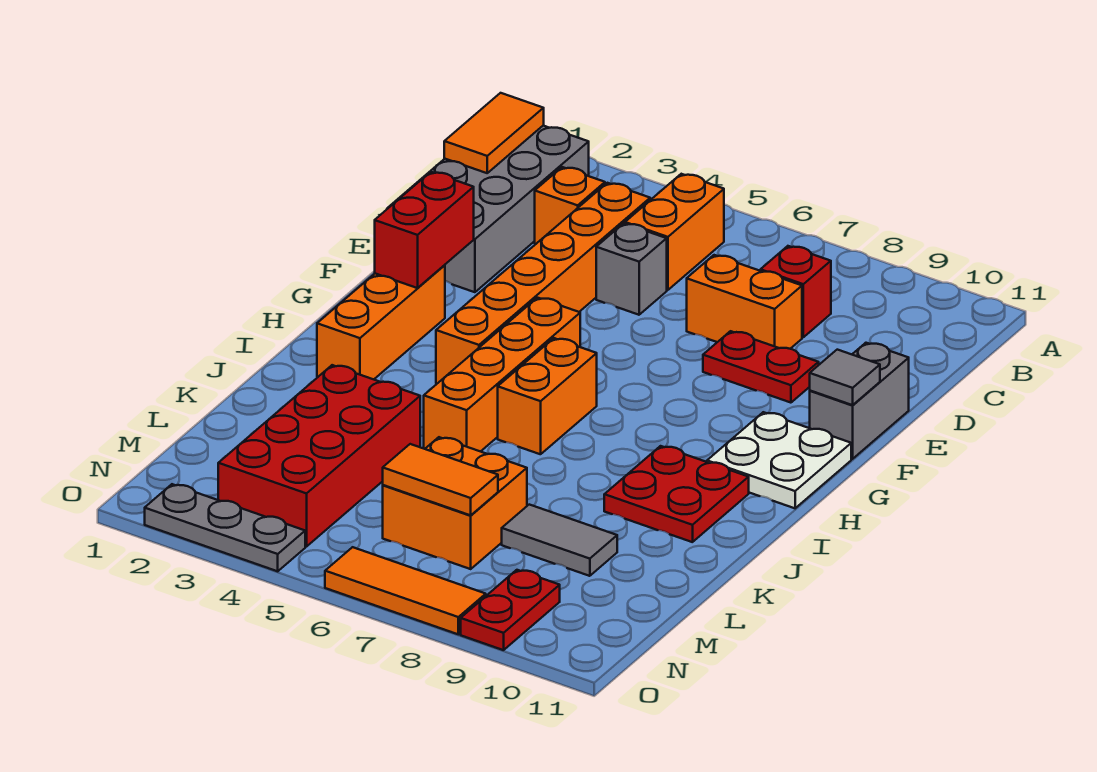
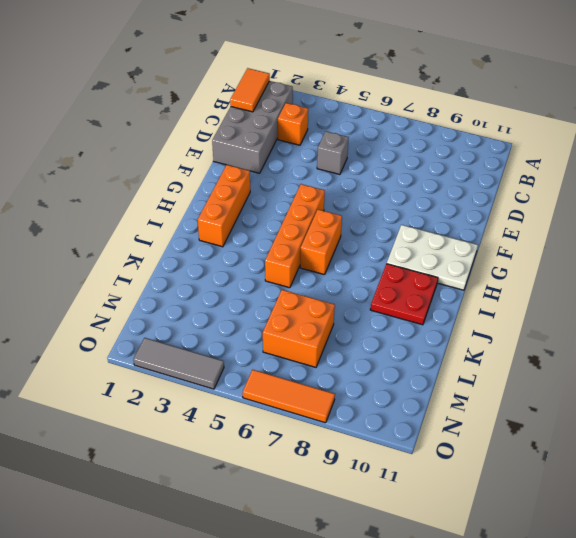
white 2x3 plate [387,225,478,290] -> white 2x2 plate [707,412,851,508]
grey 1x3 tile [133,338,224,389] -> grey 1x3 plate [145,484,305,571]
none -> orange 1x2 brick [625,174,724,290]
none -> orange 1x6 brick [436,183,650,383]
none -> red 1x1 brick [760,246,831,337]

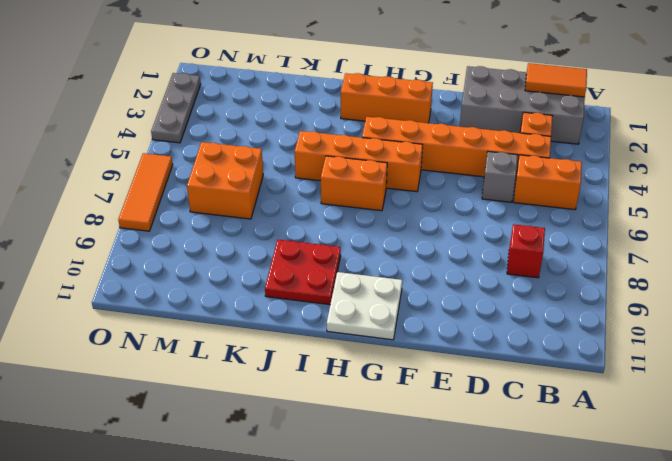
none -> orange 1x2 brick [687,255,802,349]
none -> red 1x2 plate [703,331,819,403]
none -> grey 1x2 brick [810,343,909,459]

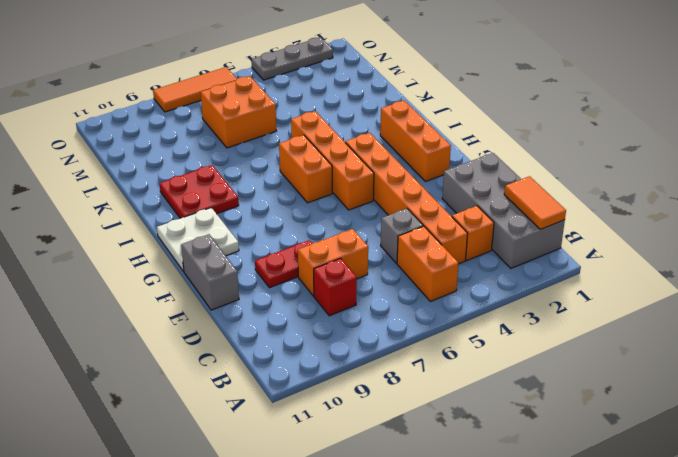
none -> red 2x4 brick [218,365,420,547]
none -> grey 1x2 tile [502,505,617,576]
none -> red 1x2 plate [461,570,560,650]

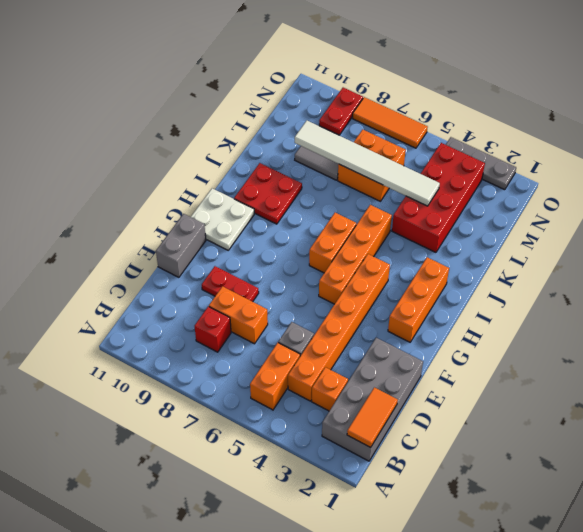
white 1x6 tile [295,121,440,206] -> none
none -> red 1x2 brick [375,172,474,288]
none -> grey 1x1 tile [810,350,880,405]
none -> orange 1x2 tile [383,444,498,515]

